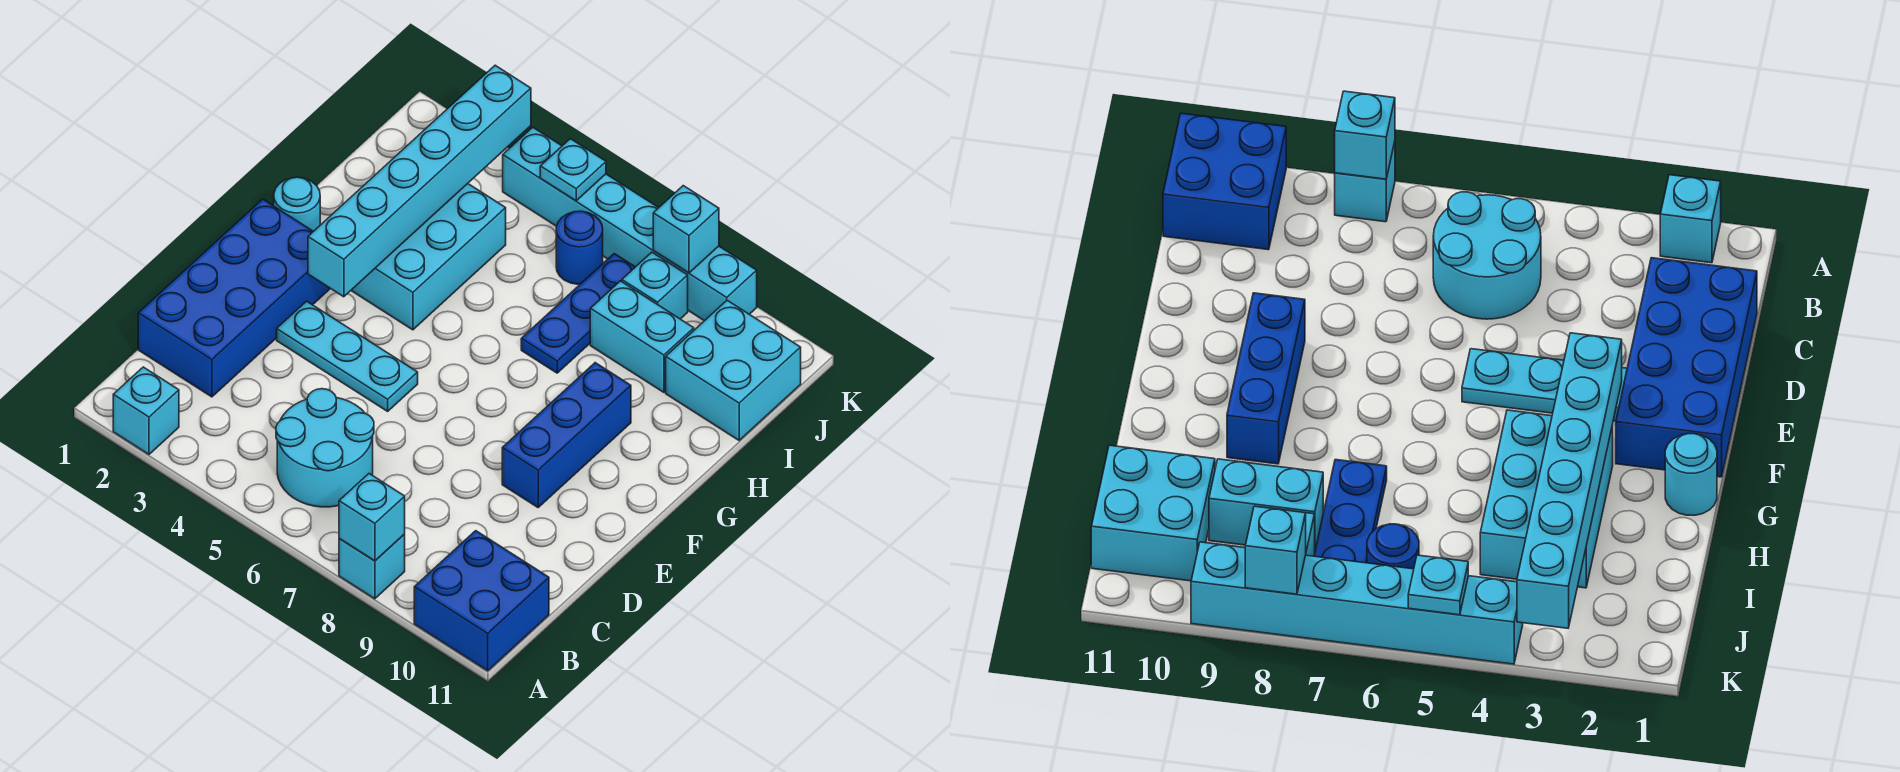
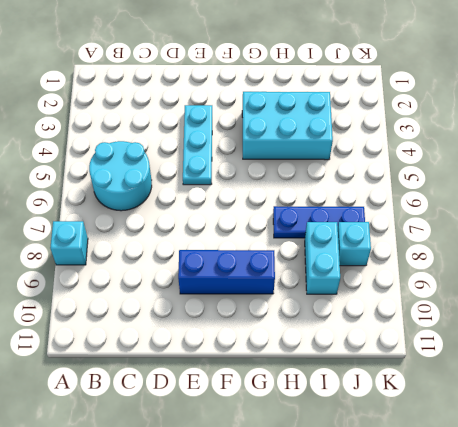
none -> cyan 1x1 brick [113,367,179,454]
none -> blue 2x2 brick [414,531,549,671]
none -> blue 2x4 brick [138,199,330,397]

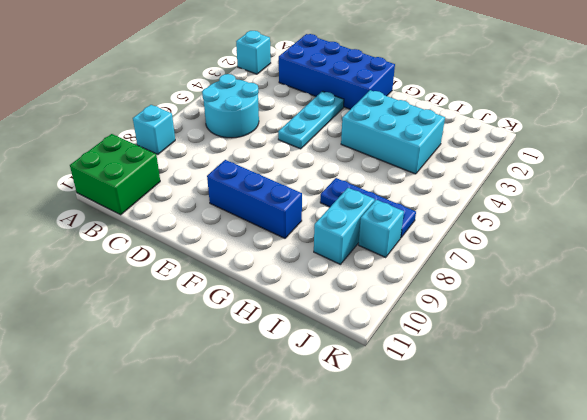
green 2x2 brick [70,134,160,215] -> blue 2x2 brick [414,531,549,671]
none -> cyan 1x1 round brick [274,177,320,231]
none -> cyan 2x2 brick [666,300,801,440]
none -> blue 1x1 round brick [556,211,603,284]

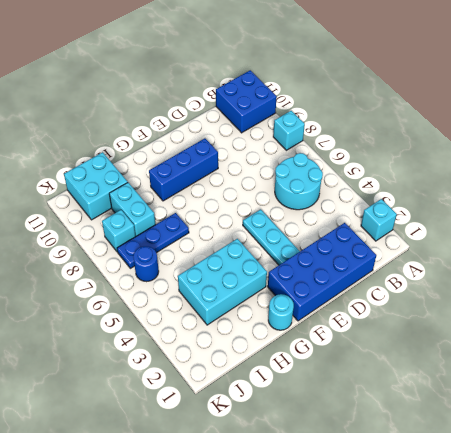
none -> cyan 1x6 brick [503,127,757,321]
none -> cyan 1x1 brick [339,474,405,561]
none -> cyan 1x6 brick [308,65,531,297]

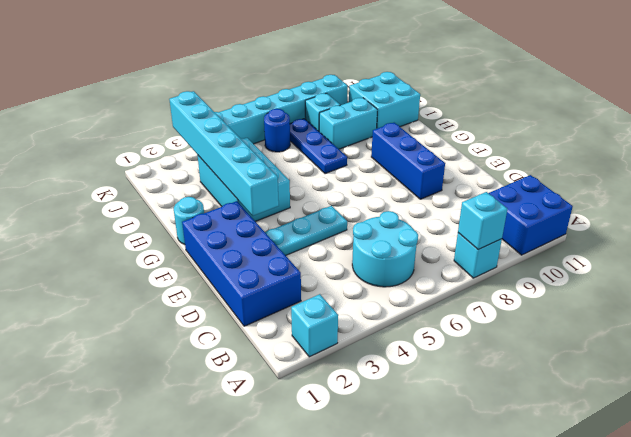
none -> cyan 1x1 plate [540,139,606,201]
none -> cyan 1x1 brick [653,186,719,273]

